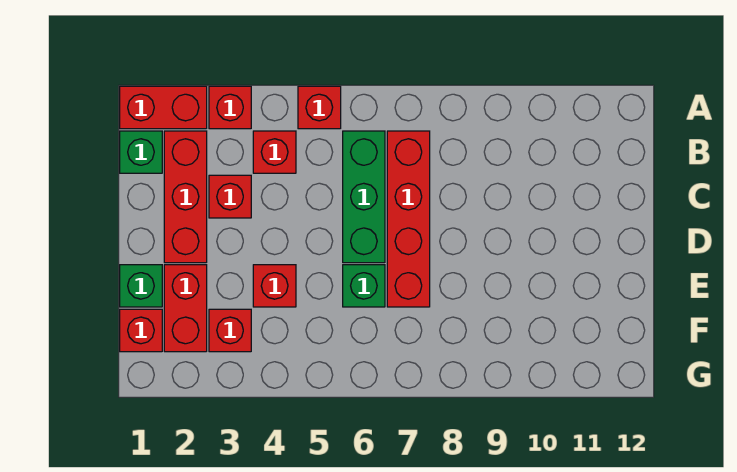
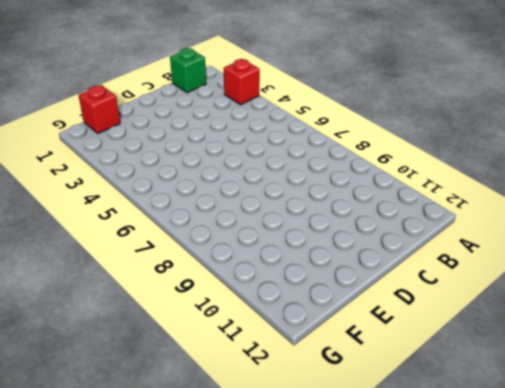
none -> red 1x2 brick [120,86,207,129]
none -> red 1x1 brick [298,86,341,129]
none -> red 1x3 brick [164,131,207,263]

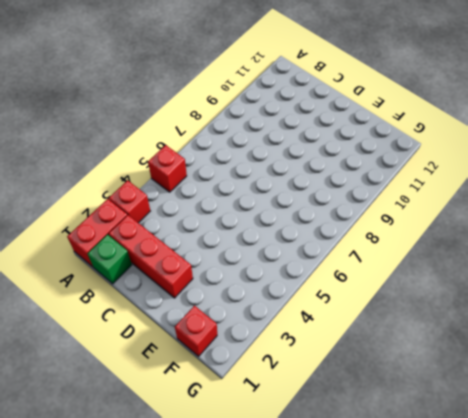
none -> red 1x1 brick [253,131,296,173]
none -> green 1x3 brick [343,131,385,263]
none -> red 1x4 brick [387,131,430,307]

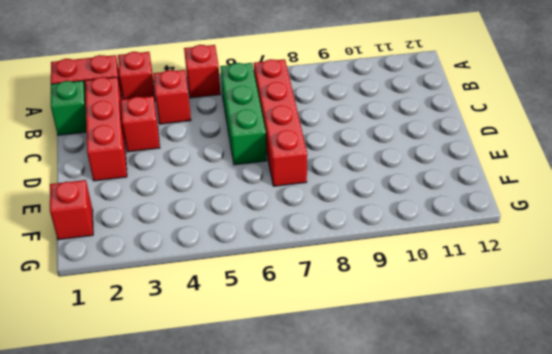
none -> green 1x1 brick [120,265,162,307]
none -> red 1x2 brick [164,265,207,352]
none -> red 1x1 brick [253,265,296,307]

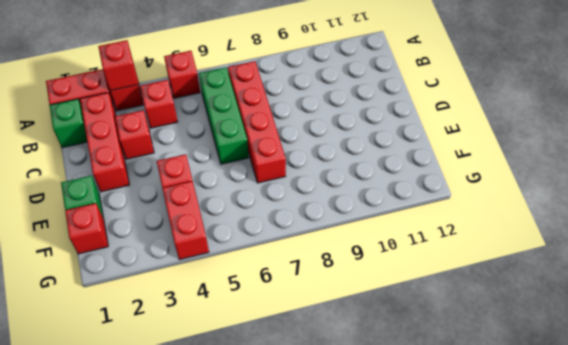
red 1x1 brick [98,40,138,91] -> red 1x1 brick moved to [209,309,251,352]
red 1x2 brick [162,181,209,260] -> red 1x2 brick moved to [164,265,207,352]
none -> green 1x1 brick [343,265,385,307]

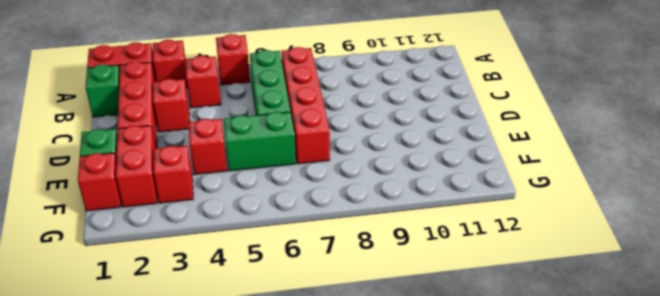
green 1x2 brick [223,112,296,171] -> green 1x1 brick [343,265,385,307]

